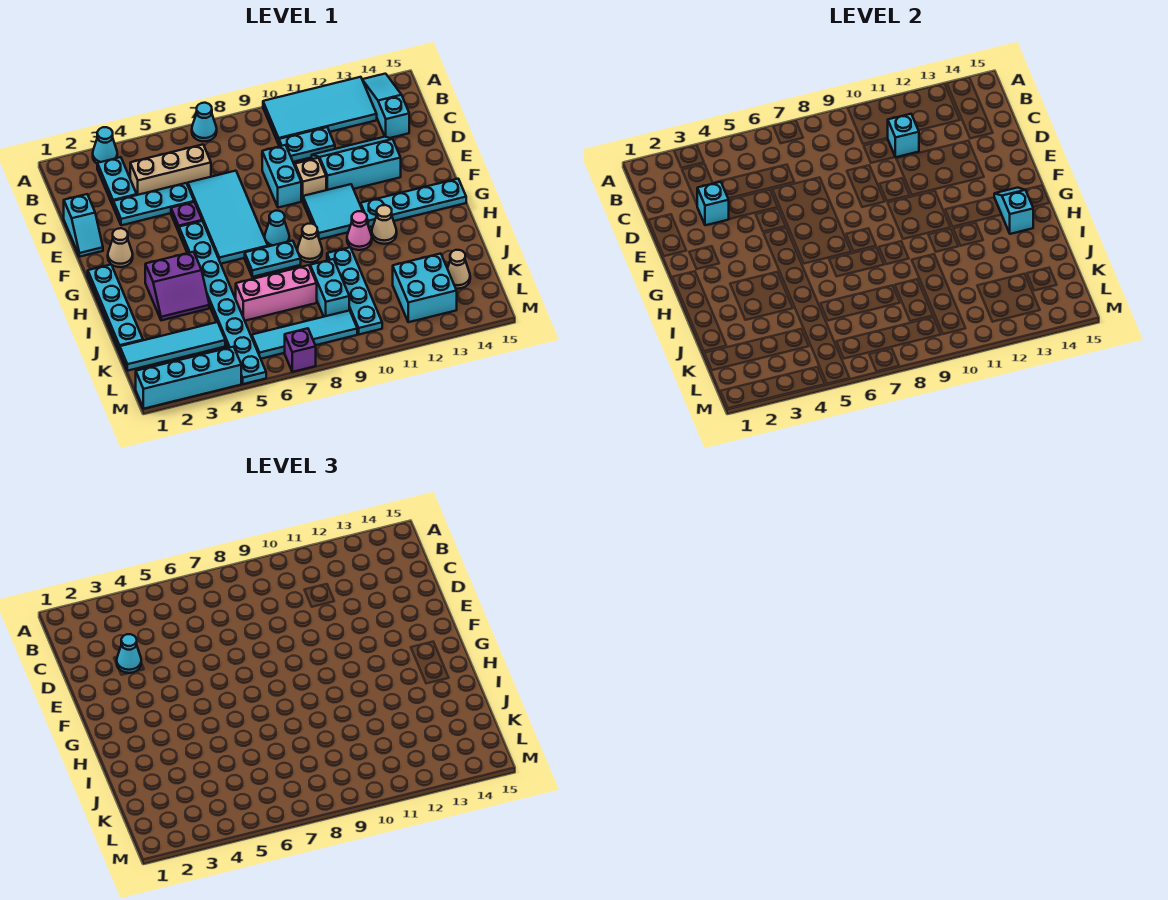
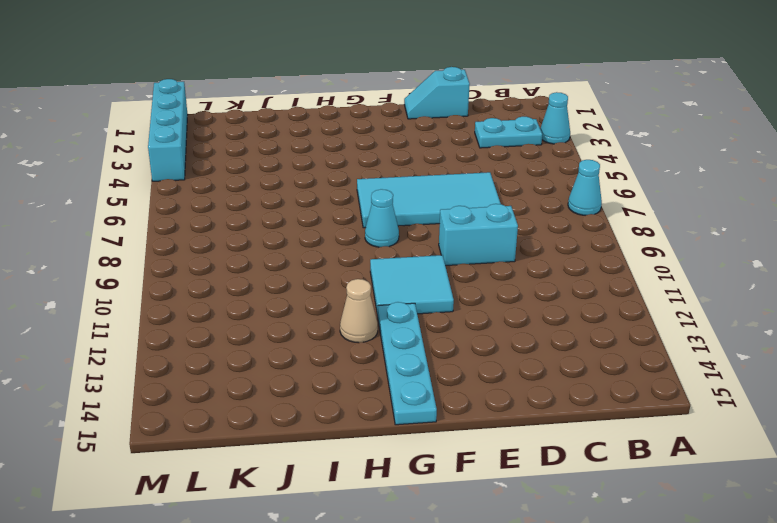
none -> cyan 2x4 tile [263,77,377,144]
none -> cyan 1x3 slope [362,74,409,138]
none -> tan 1x3 brick [130,145,211,195]
none -> cyan 1x2 plate [279,127,335,162]

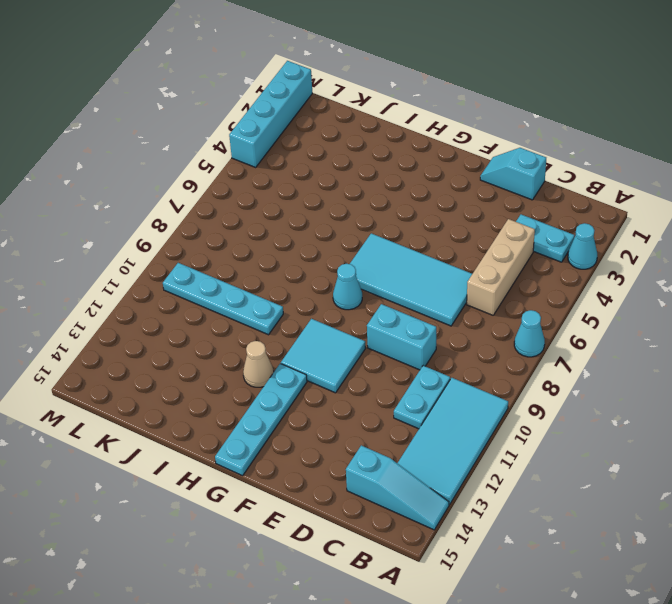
none -> cyan 1x3 plate [113,183,194,225]
none -> cyan 2x3 slope [312,137,401,190]
none -> purple 1x1 plate [171,202,202,232]
none -> tan 1x1 brick [295,158,326,201]

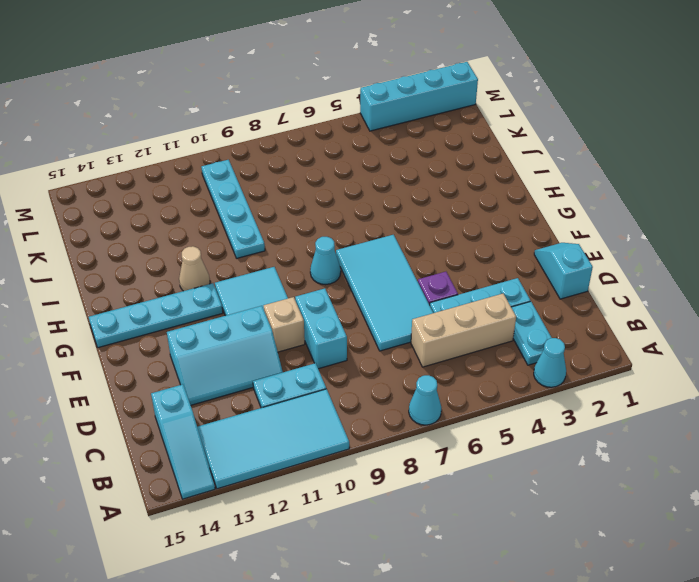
none -> tan 1x1 cone [108,228,133,267]
none -> cyan 1x8 plate [179,221,266,384]
none -> cyan 1x4 plate [88,265,143,351]
none -> purple 2x2 slope [145,252,209,320]

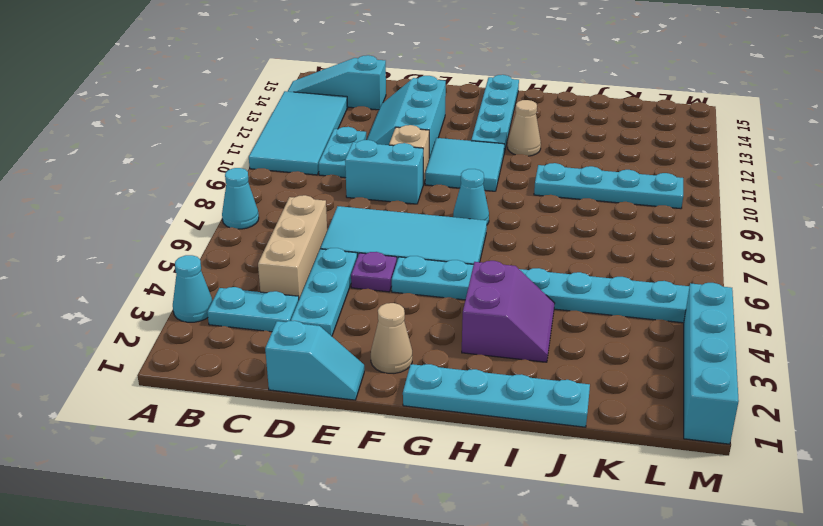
none -> cyan 1x2 plate [245,241,301,277]
none -> tan 1x1 cone [297,224,322,262]
none -> pink 1x1 cone [347,211,372,250]
none -> pink 1x3 brick [236,265,317,321]

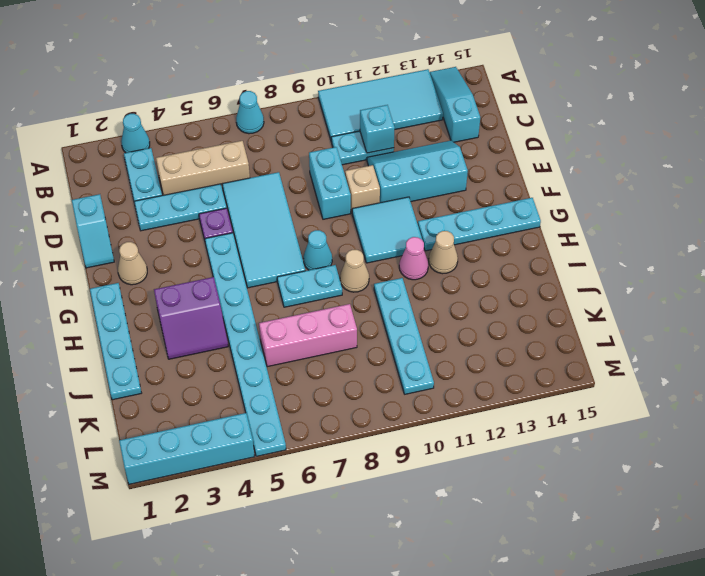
none -> cyan 1x2 brick [310,259,349,317]
none -> cyan 1x4 tile [119,322,225,371]
none -> cyan 2x2 brick [393,254,457,322]
none -> tan 1x1 cone [447,250,470,289]

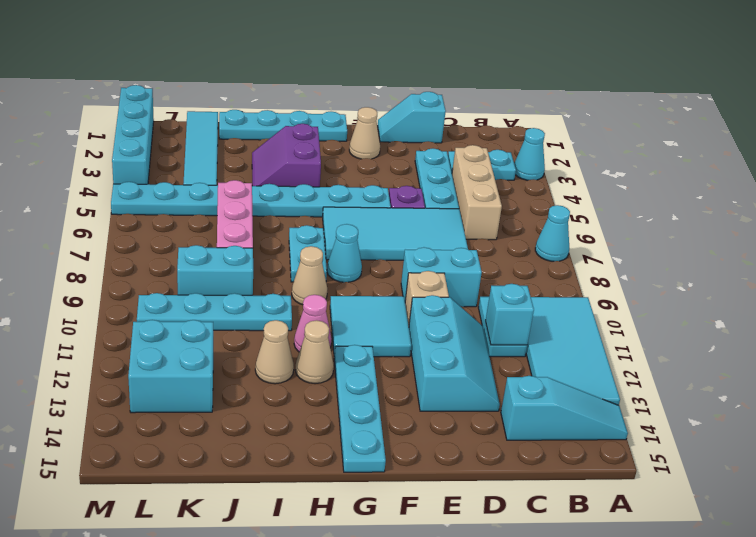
tan 1x1 cone [255,320,294,384] -> tan 1x1 cone moved to [447,250,470,289]
none -> cyan 1x4 tile [252,310,357,359]
none -> purple 1x1 brick [285,328,316,372]
none -> cyan 1x1 brick [697,182,729,225]
none -> cyan 1x2 slope [994,188,1033,234]

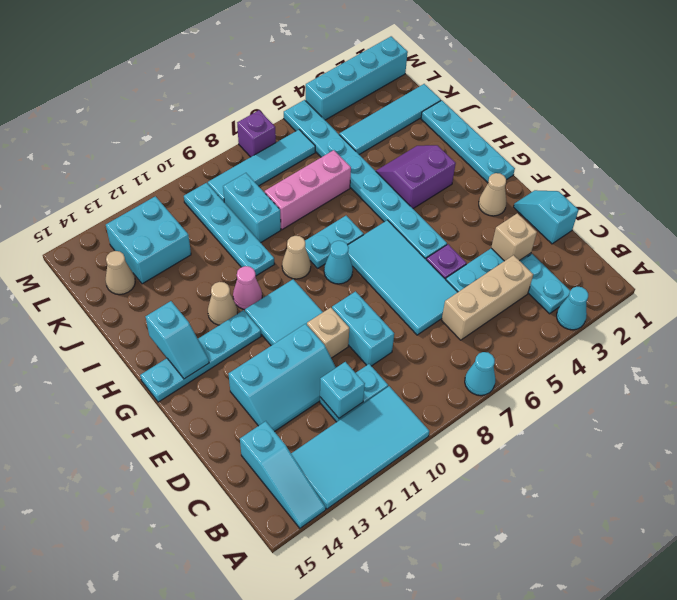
tan 1x1 brick [491,213,537,261] -> cyan 1x1 brick [697,182,729,225]
none -> cyan 1x1 cone [117,634,141,673]

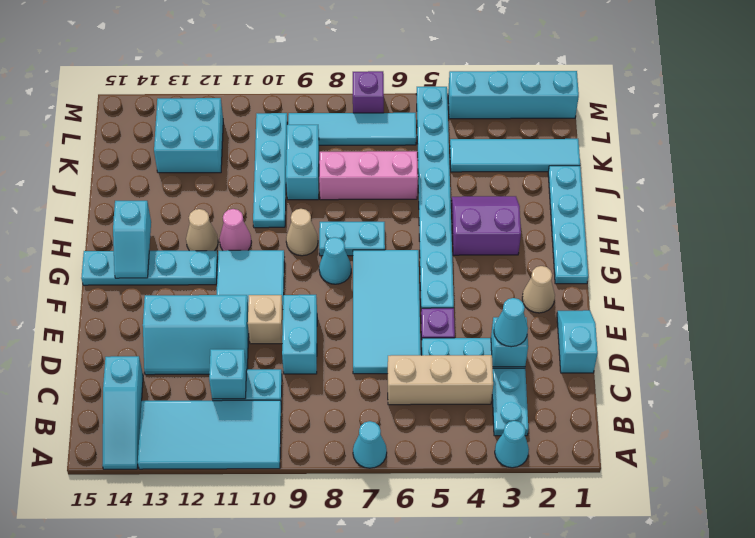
none -> tan 1x1 cone [447,250,470,289]

